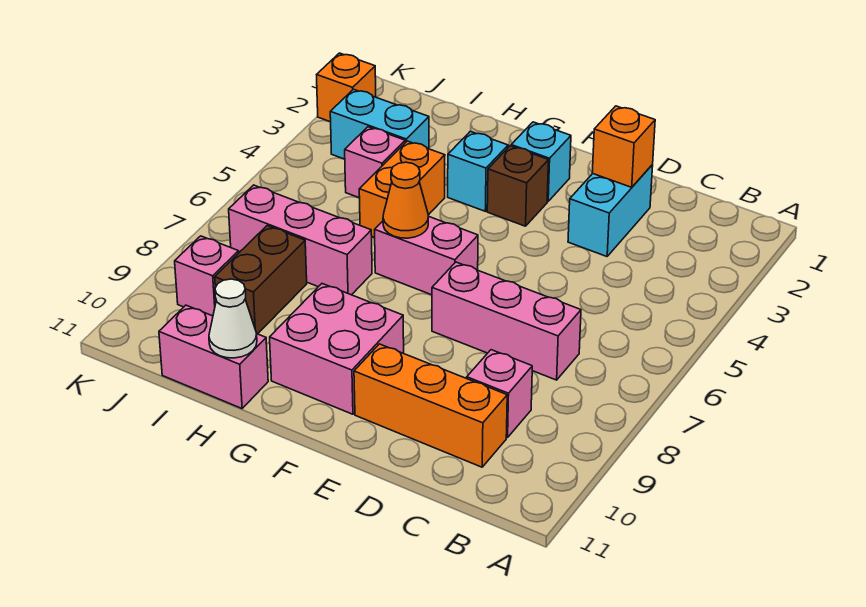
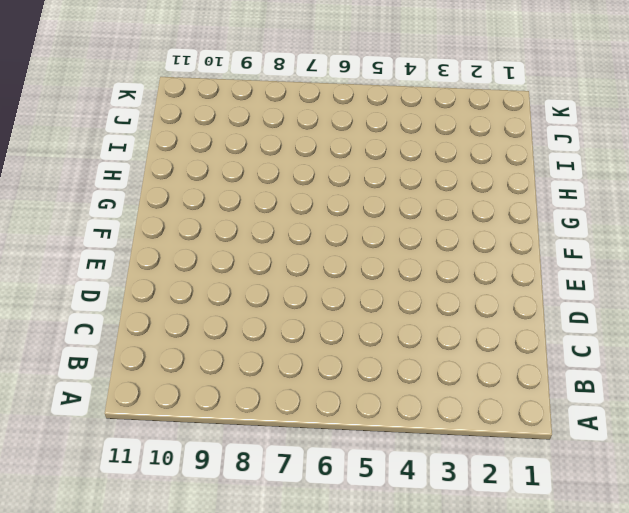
none -> pink 1x3 brick [432,262,581,380]
none -> pink 1x1 brick [467,350,532,438]
none -> orange 1x3 brick [354,344,507,467]

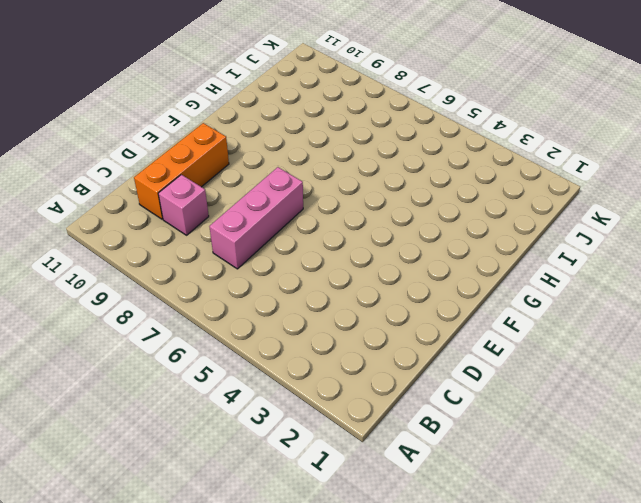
none -> cyan 1x2 brick [568,165,653,257]
none -> cyan 1x1 brick [511,122,571,201]
none -> brown 1x1 brick [487,146,549,226]

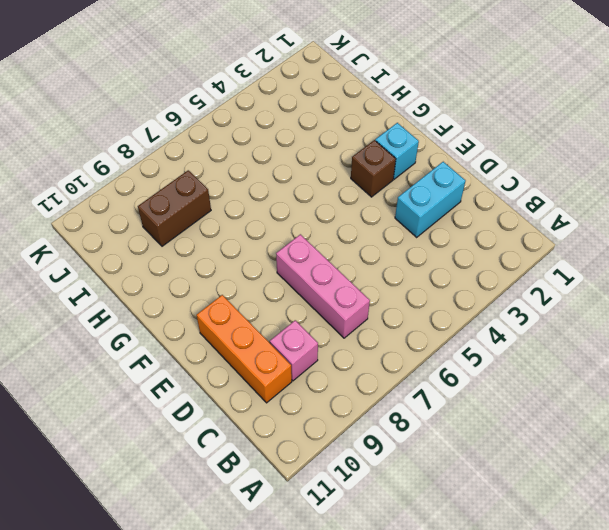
none -> pink 1x2 brick [375,216,478,295]
none -> pink 2x2 brick [270,284,404,414]
none -> cyan 1x1 brick [448,131,508,211]

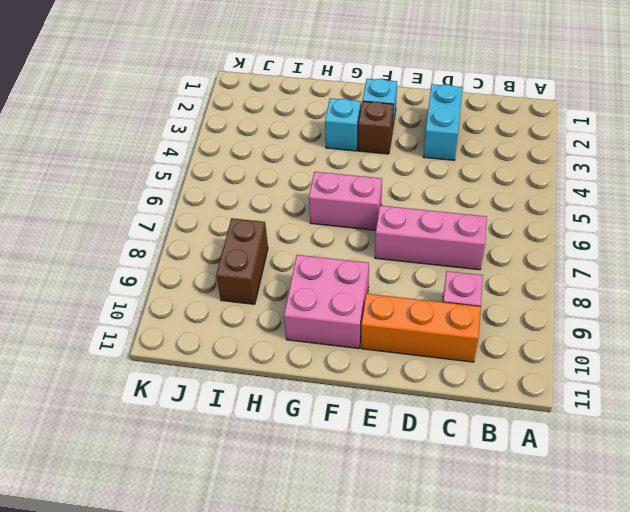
none -> orange 1x2 brick [359,141,445,238]
none -> pink 1x3 brick [229,185,372,295]
none -> pink 1x2 brick [159,305,268,408]

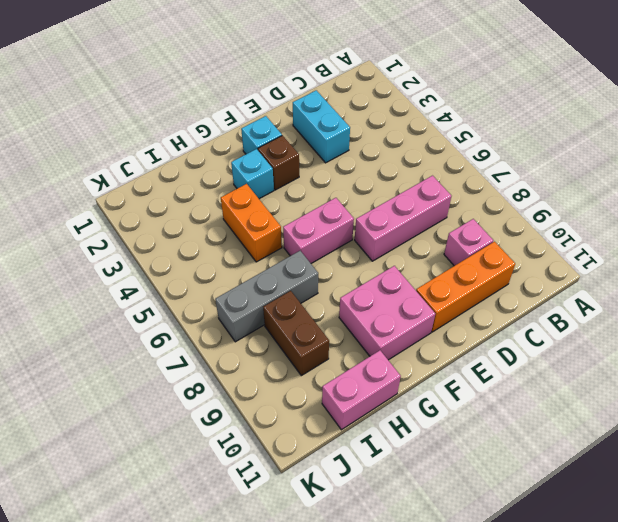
grey 1x3 brick [215,251,318,342] -> pink 1x3 brick [229,185,372,295]
none -> cyan 1x2 brick [330,89,429,159]
none -> pink 1x1 brick [345,127,405,198]
none -> pink 1x1 brick [175,236,239,316]

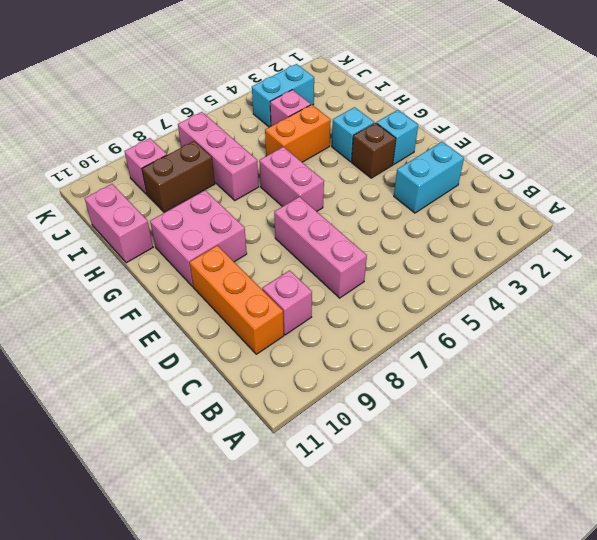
cyan 1x2 brick [252,64,314,127] -> cyan 1x2 brick turned to [330,89,429,159]
none -> orange 1x1 brick [317,53,376,122]
none -> orange 1x1 brick [592,106,655,187]
none -> orange 1x1 cone [383,162,428,238]

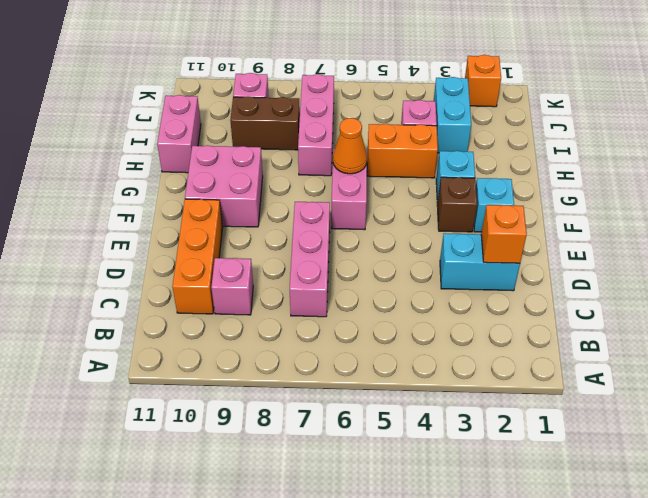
none -> white 1x1 cone [209,279,257,358]

